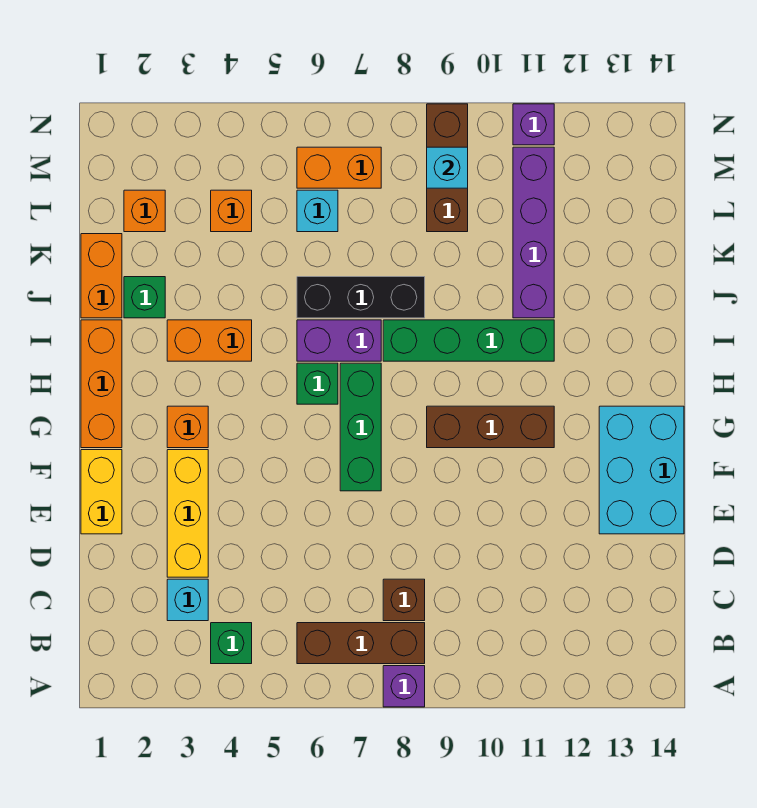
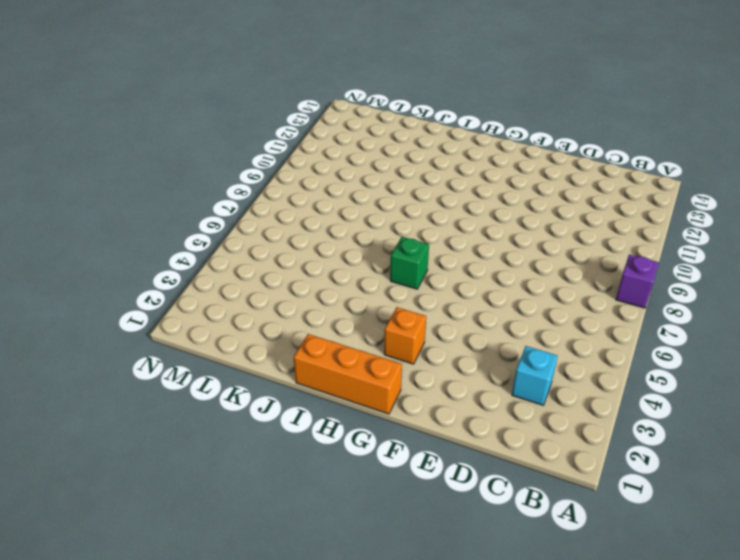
none -> green 1x1 brick [211,623,252,664]
none -> brown 1x3 brick [297,623,425,664]
none -> brown 1x1 brick [383,579,425,621]

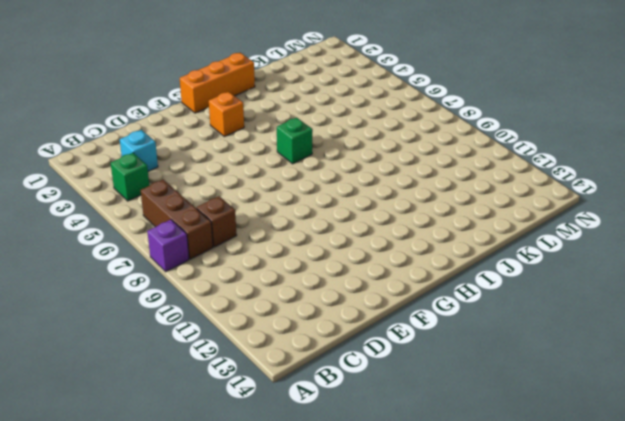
none -> yellow 1x3 brick [167,450,208,577]
none -> yellow 1x2 brick [81,450,122,534]
none -> cyan 2x3 brick [599,406,684,534]

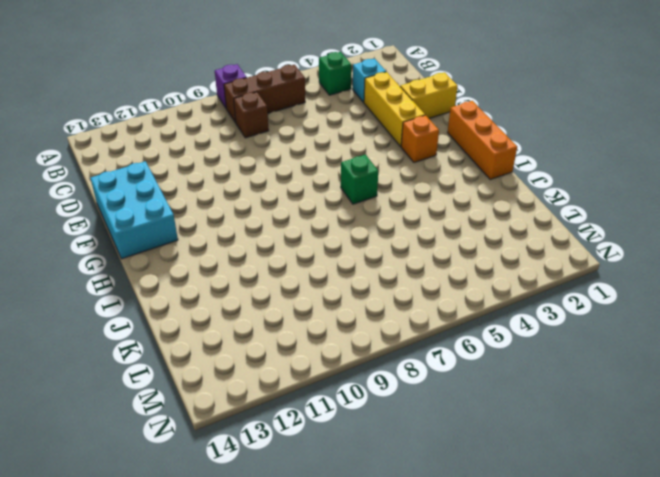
yellow 1x2 brick [400,72,458,118] -> yellow 1x2 brick turned to [81,450,122,534]
none -> green 1x3 brick [340,363,381,491]
none -> brown 1x3 brick [427,406,554,448]
none -> orange 1x2 brick [167,320,252,361]

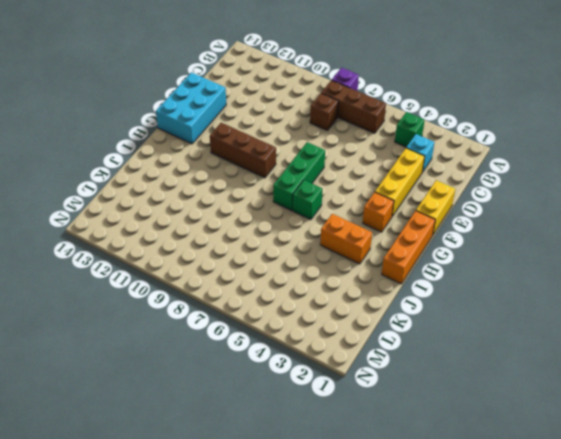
none -> purple 1x2 brick [297,320,381,361]
none -> green 1x4 brick [383,320,554,361]
none -> orange 1x2 brick [81,234,122,318]

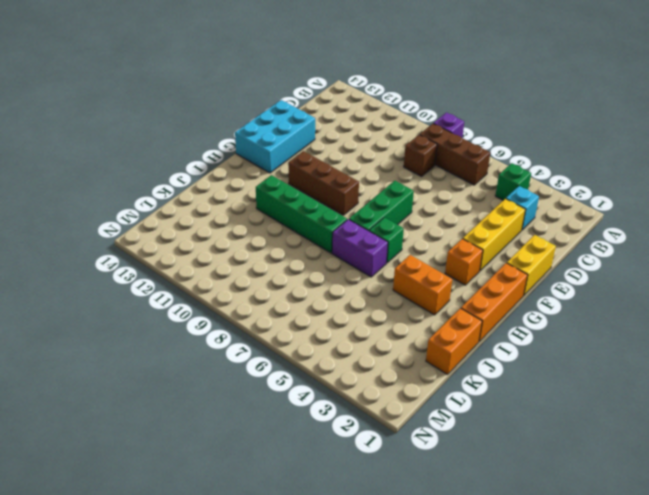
none -> green 1x1 brick [124,277,165,318]
none -> black 1x3 brick [297,277,425,318]
none -> purple 1x4 brick [513,147,554,318]

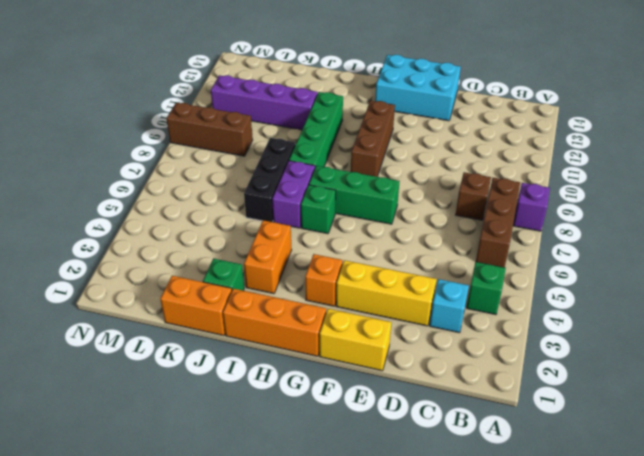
none -> orange 1x1 brick [124,190,165,232]
none -> orange 1x1 brick [211,190,252,232]
none -> cyan 1x1 brick [297,190,338,232]

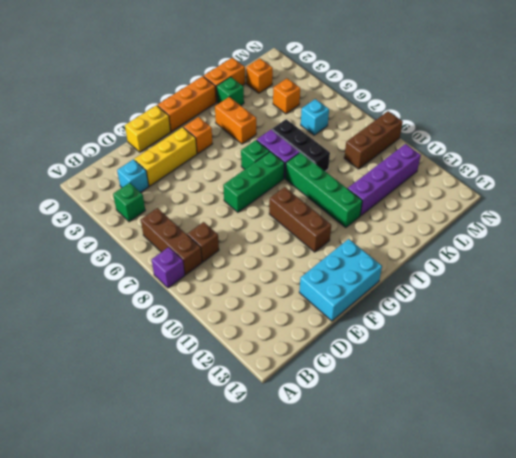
none -> orange 1x2 brick [297,147,381,188]
none -> purple 1x1 brick [513,104,554,145]
none -> cyan 1x1 brick [427,147,468,188]

